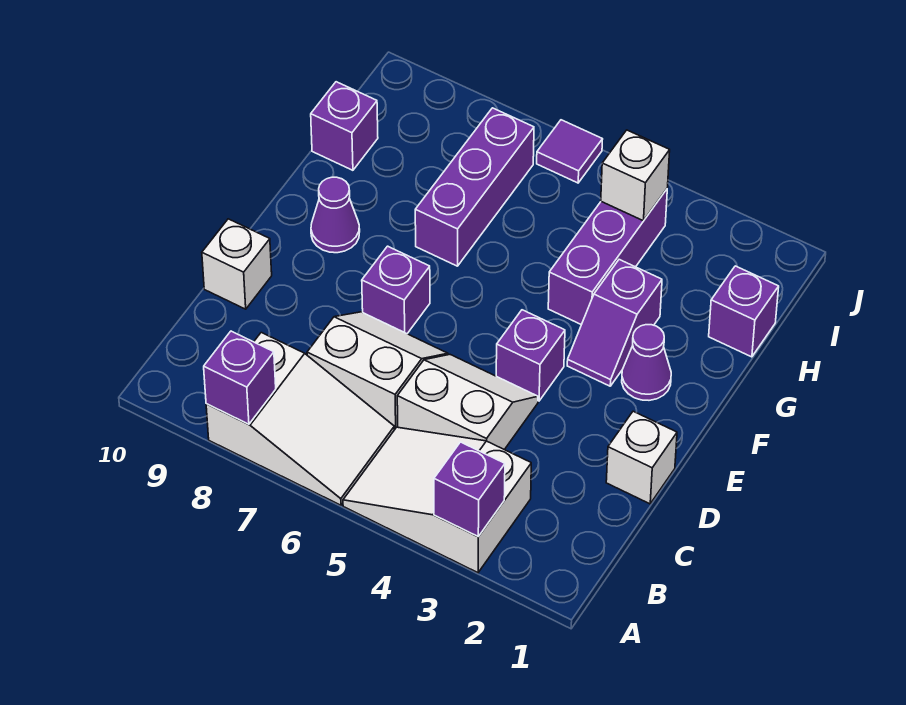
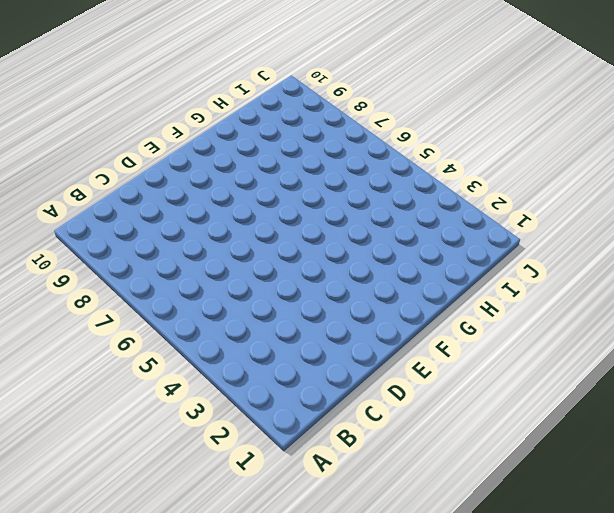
none -> white 2x3 slope [343,427,531,573]
none -> white 2x3 slope [206,333,394,505]
none -> white 2x2 slope [397,355,538,450]

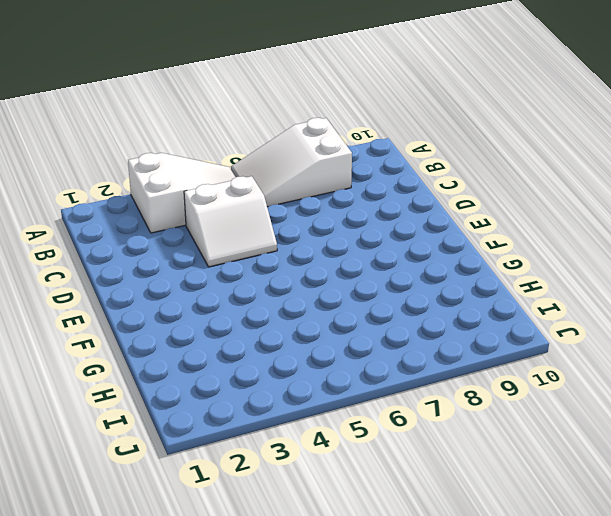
none -> white 2x2 slope [307,312,448,430]
none -> white 1x1 brick [606,411,677,504]
none -> white 1x1 brick [202,219,272,309]

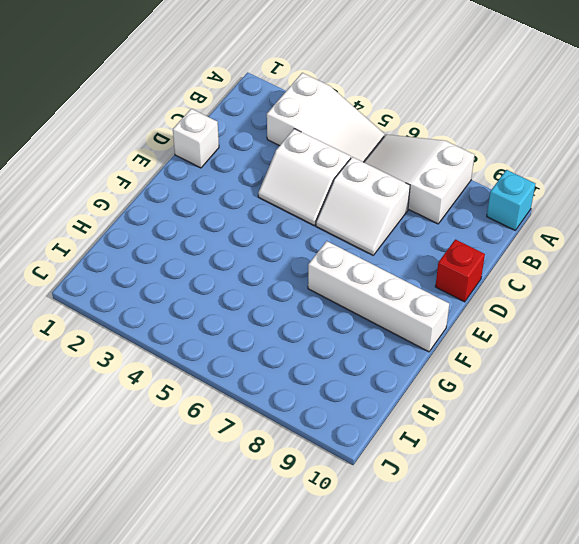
cyan 1x1 brick [487,170,535,230] -> none
red 1x1 brick [435,239,485,302] -> white 1x1 brick [202,219,272,309]
white 1x4 brick [308,241,449,352] -> purple 1x1 cone [311,177,360,253]
none -> purple 1x1 brick [496,310,565,401]
none -> purple 1x1 brick [362,246,430,334]
none -> purple 1x1 cone [622,325,671,400]

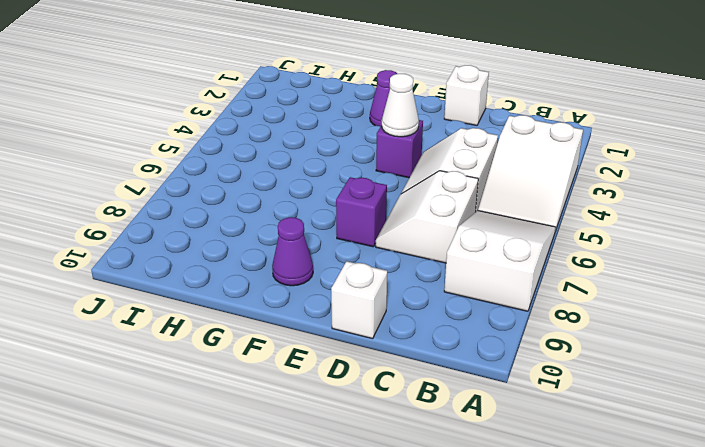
white 1x1 cone [382,74,419,137] -> none
none -> purple 1x2 slope [567,260,662,386]
none -> purple 1x3 brick [548,189,667,325]
none -> purple 1x3 brick [415,108,534,266]

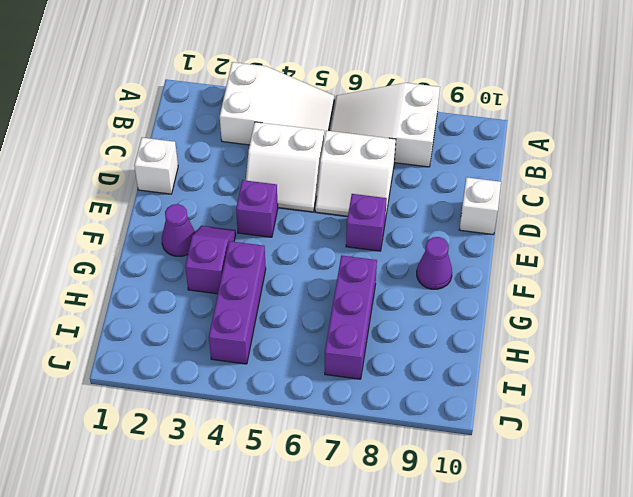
none -> purple 1x1 brick [709,266,779,357]
none -> purple 1x1 brick [311,82,378,170]
none -> purple 1x1 tile [537,120,603,183]

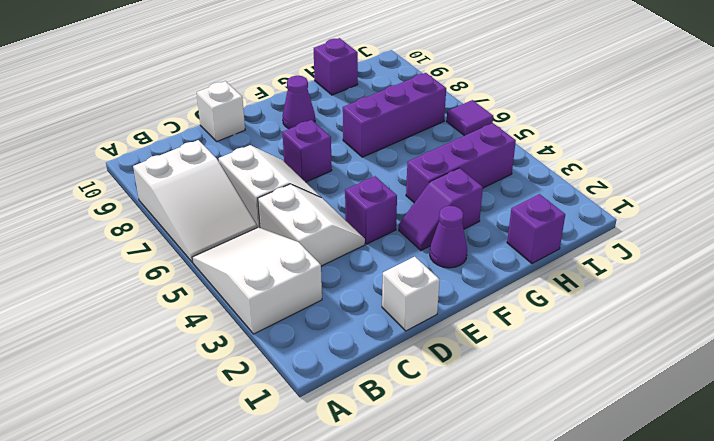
none -> purple 1x1 brick [434,442,505,537]
none -> purple 1x1 brick [204,331,276,424]
none -> white 1x1 brick [601,130,670,221]

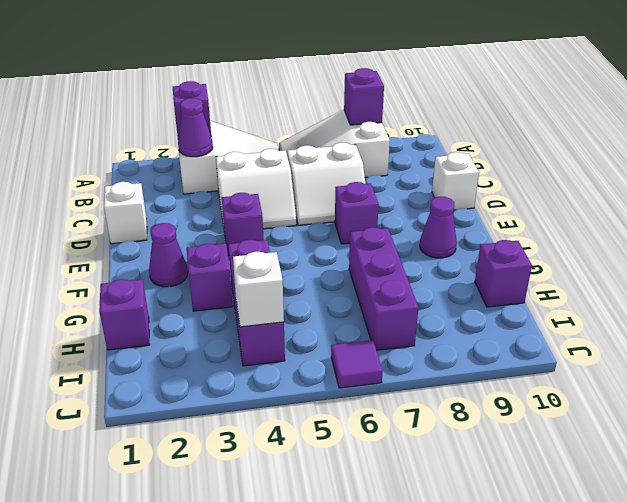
purple 1x1 cone [178,98,213,157] -> none

